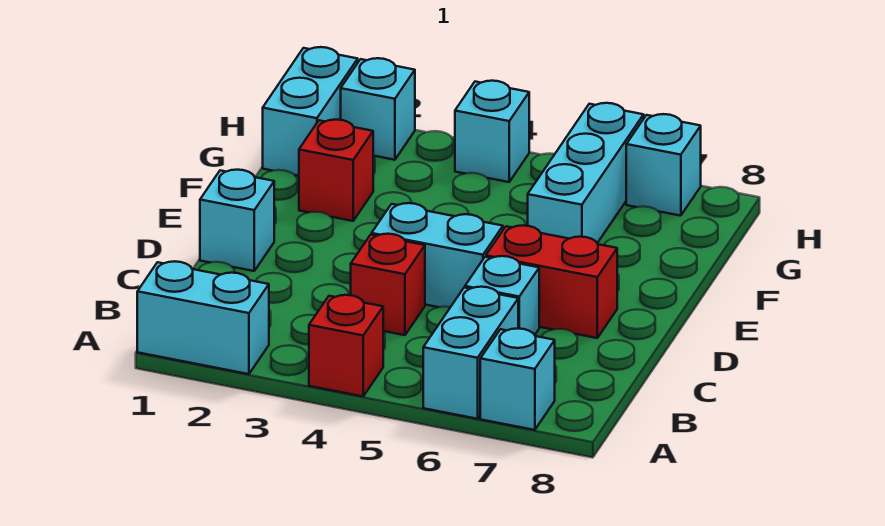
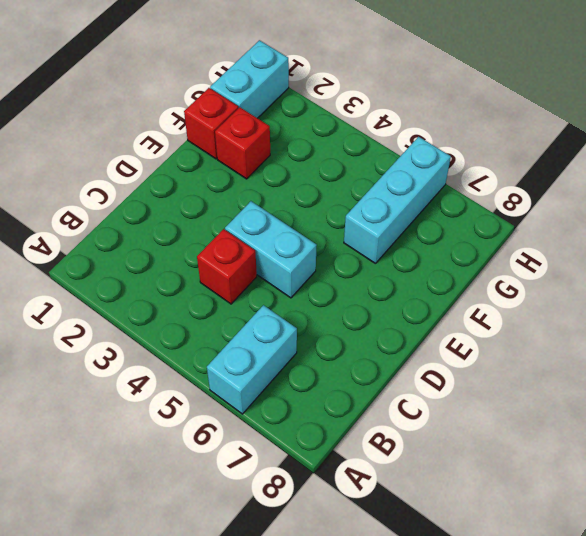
red 1x1 brick [184,88,238,159] -> red 1x1 brick moved to [309,295,383,396]
none -> cyan 1x2 brick [137,261,269,374]
none -> cyan 1x1 brick [480,328,555,430]
none -> cyan 1x1 brick [465,256,539,335]

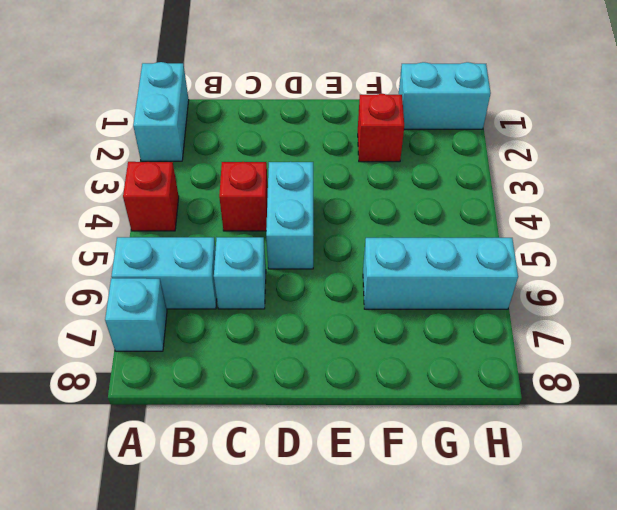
none -> cyan 1x1 brick [200,170,274,271]
none -> red 1x2 brick [486,225,617,338]
none -> cyan 1x1 brick [341,58,415,160]

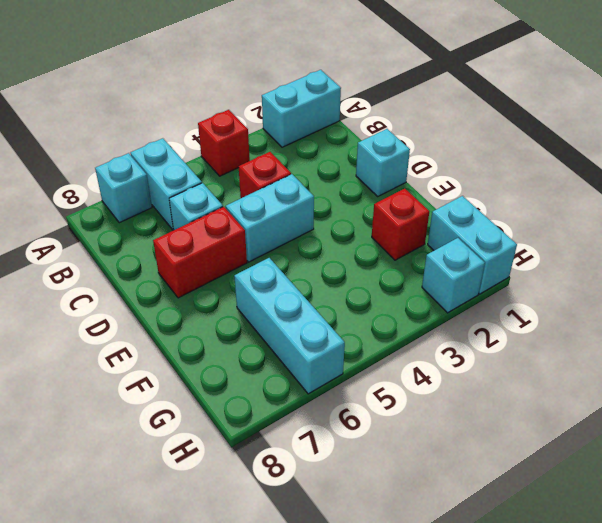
none -> cyan 1x1 brick [455,81,529,182]
none -> cyan 1x1 brick [626,114,701,216]

